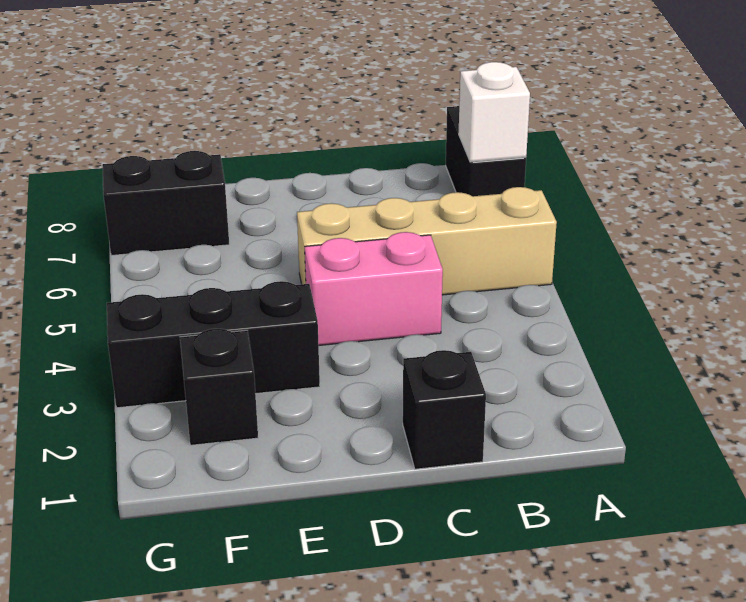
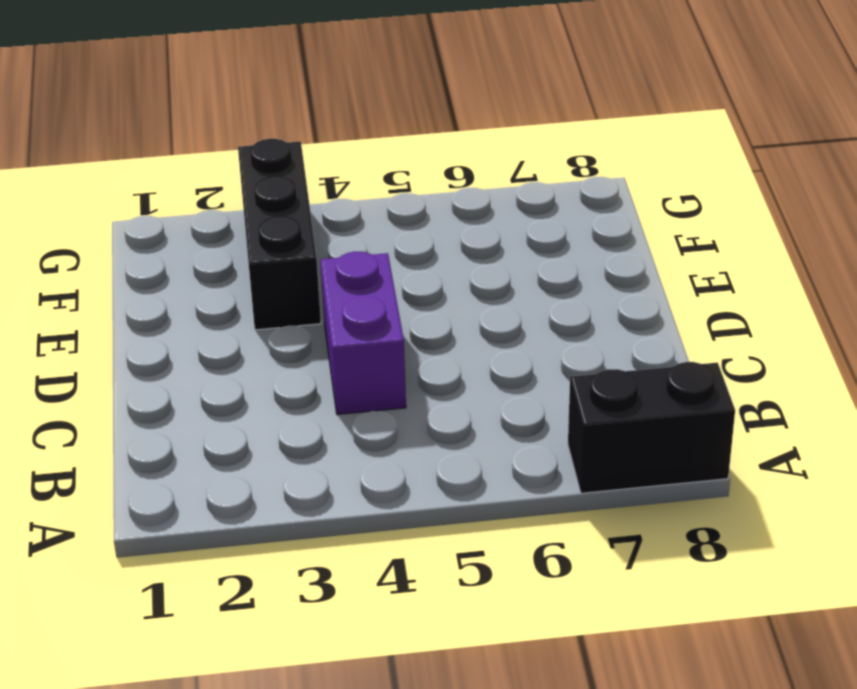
purple 1x2 brick [320,252,406,414] -> pink 1x2 brick [305,232,443,345]
none -> tan 1x4 brick [297,187,557,295]
none -> black 1x1 brick [403,350,486,469]

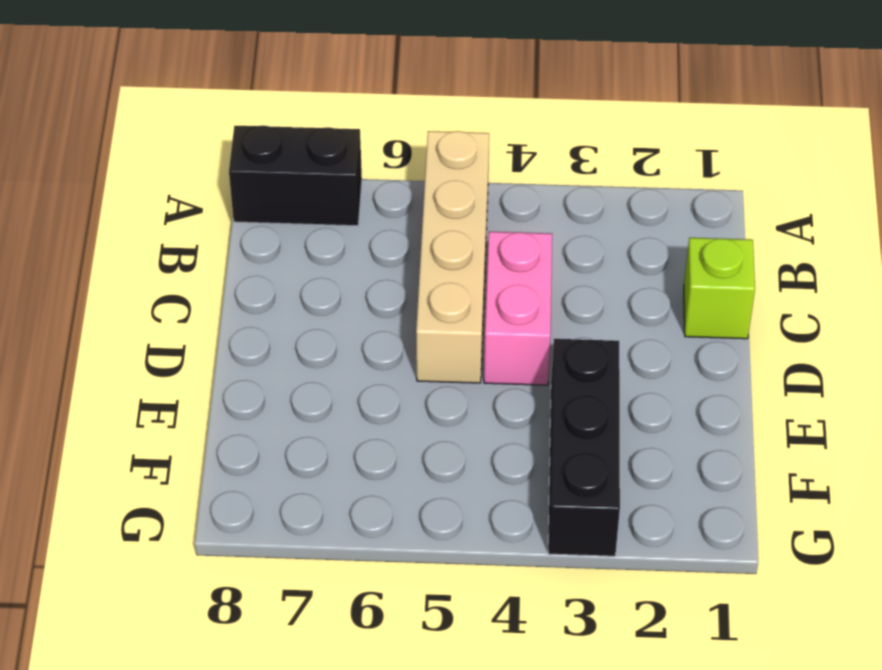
lime 1x1 brick [684,238,755,339] -> black 1x1 brick [403,350,486,469]
none -> black 1x1 brick [180,329,258,445]
none -> black 1x2 brick [102,151,229,256]

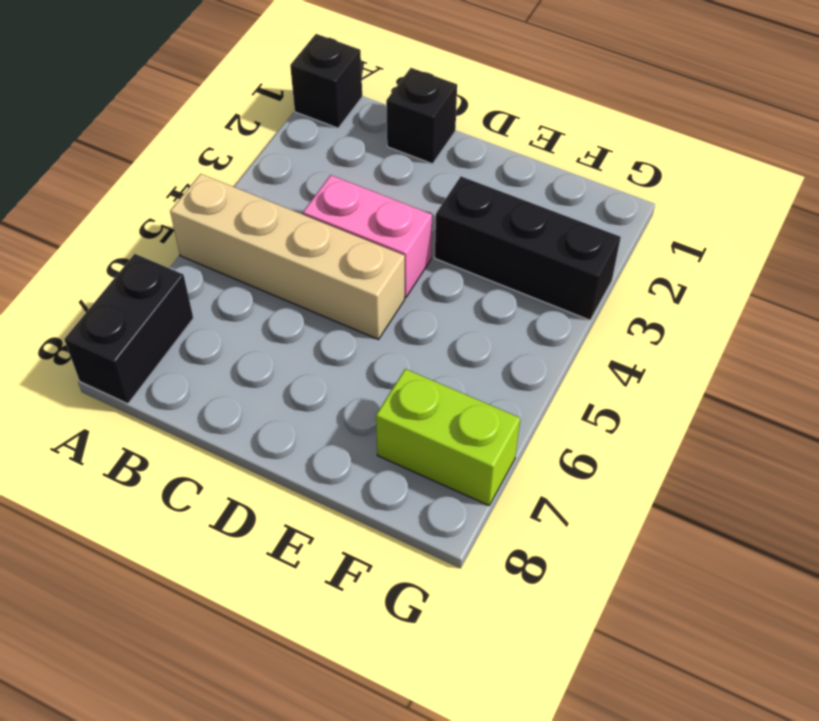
black 1x1 brick [290,34,362,128] -> black 1x1 brick moved to [180,329,258,445]
lime 1x2 brick [376,369,520,505] -> black 1x2 brick [102,151,229,256]
none -> white 1x1 brick [459,62,530,162]

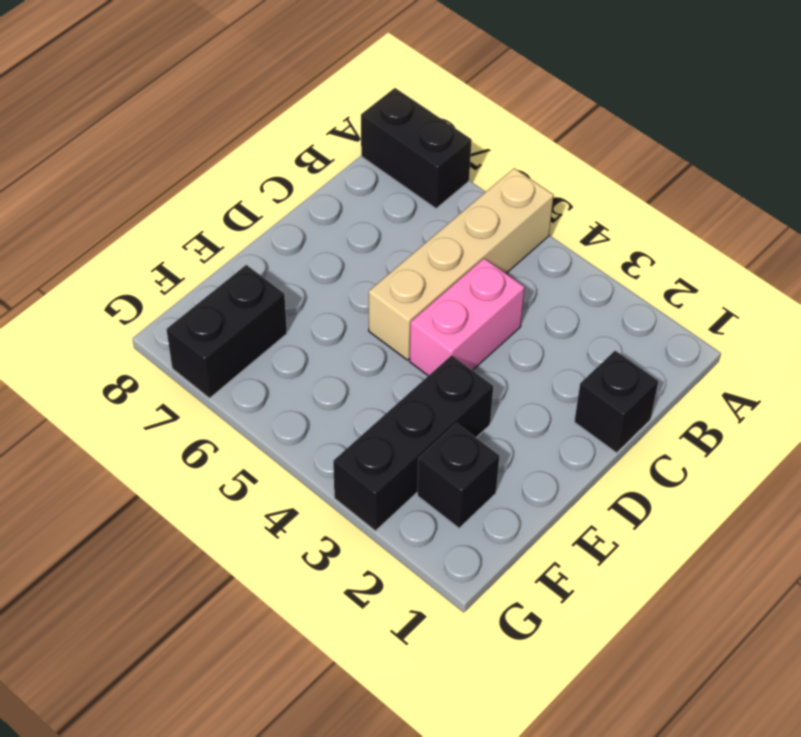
none -> white 1x1 brick [459,62,530,162]

